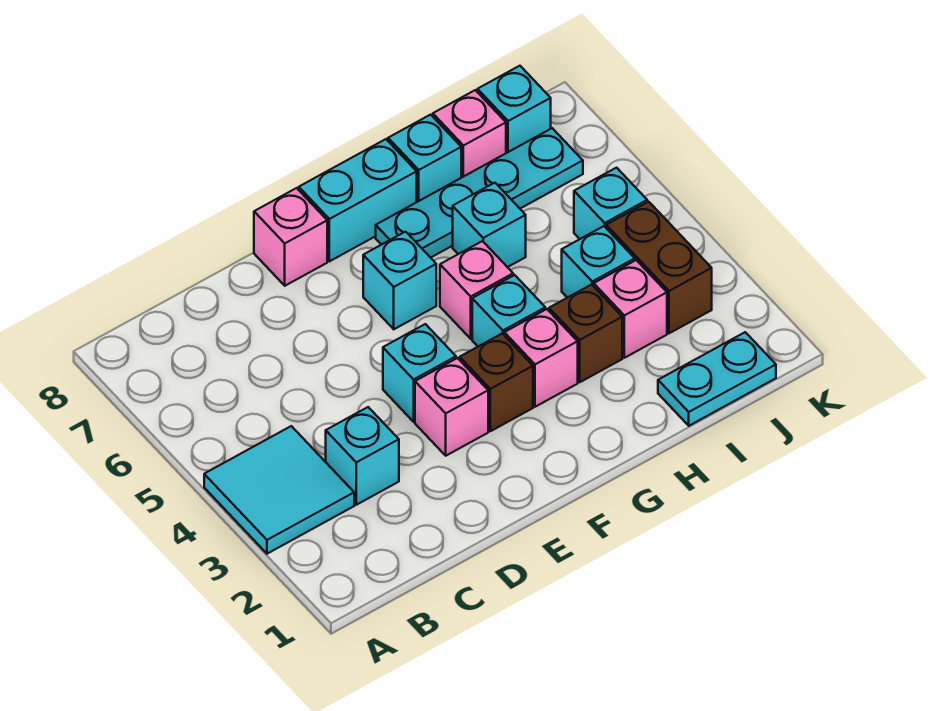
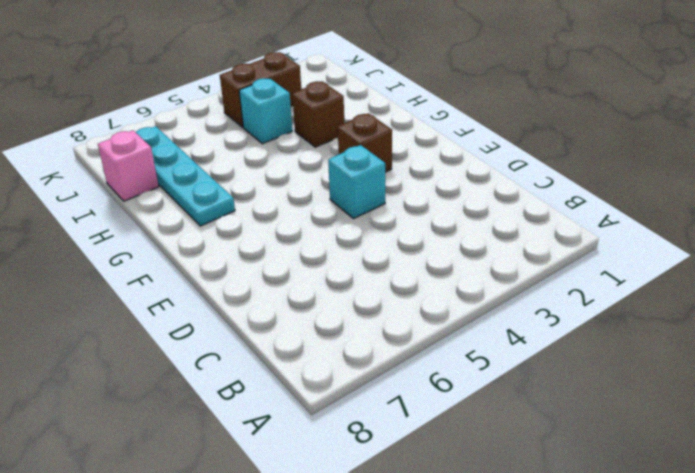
none -> cyan 2x2 tile [204,426,354,554]
none -> cyan 1x1 brick [326,407,399,505]
none -> pink 1x1 brick [415,358,488,456]

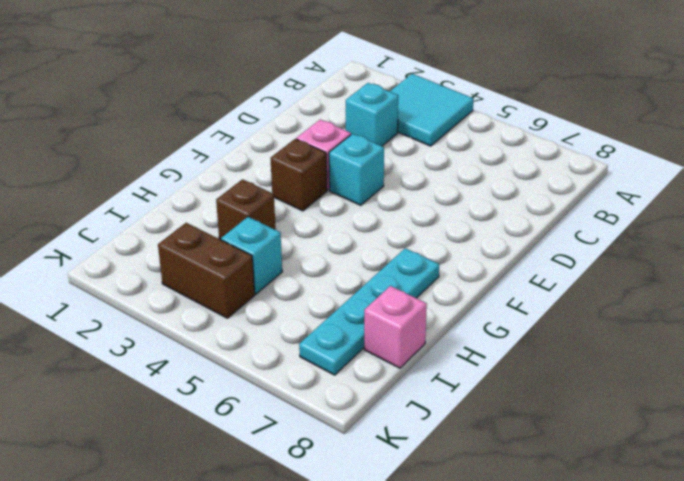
none -> pink 1x1 brick [254,188,327,286]
none -> cyan 1x1 brick [363,232,436,329]
none -> cyan 1x2 brick [299,139,417,261]

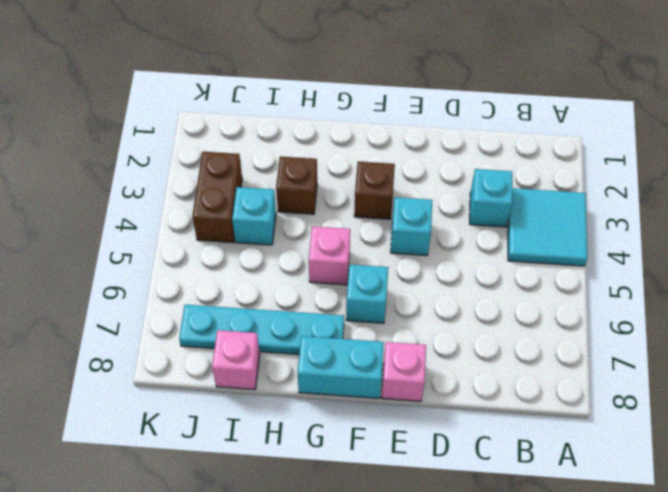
none -> pink 1x1 brick [415,358,488,456]
none -> pink 1x1 brick [504,309,578,407]
none -> cyan 1x1 brick [472,275,545,346]

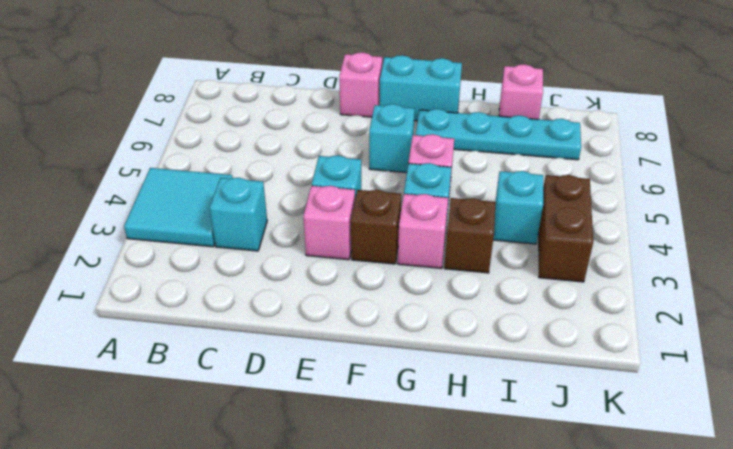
none -> cyan 1x1 brick [453,183,526,267]
none -> cyan 1x1 brick [388,115,461,202]
none -> cyan 1x2 plate [658,332,776,426]

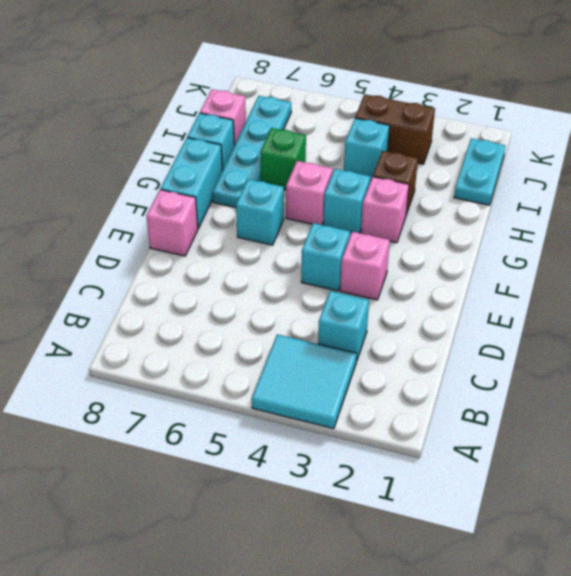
green 1x1 brick [260,128,306,190] -> cyan 1x1 brick [453,183,526,267]
none -> brown 1x1 brick [460,334,533,431]
none -> pink 1x1 brick [594,260,667,358]
none -> cyan 1x1 brick [574,168,647,239]

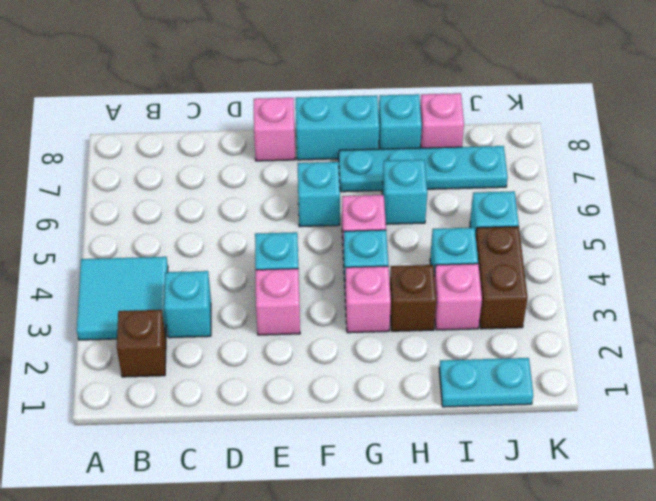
brown 1x1 brick [117,310,166,377] -> brown 1x1 brick moved to [460,334,533,431]
none -> cyan 1x1 brick [478,66,551,153]

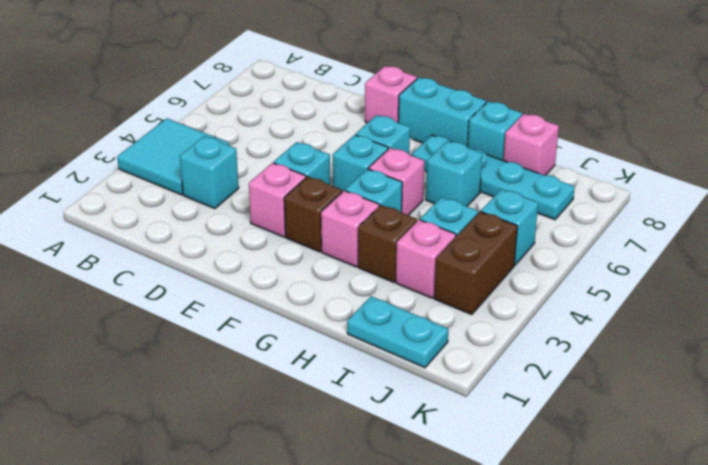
cyan 1x1 brick [333,135,388,192] -> cyan 1x1 brick moved to [478,66,551,153]

